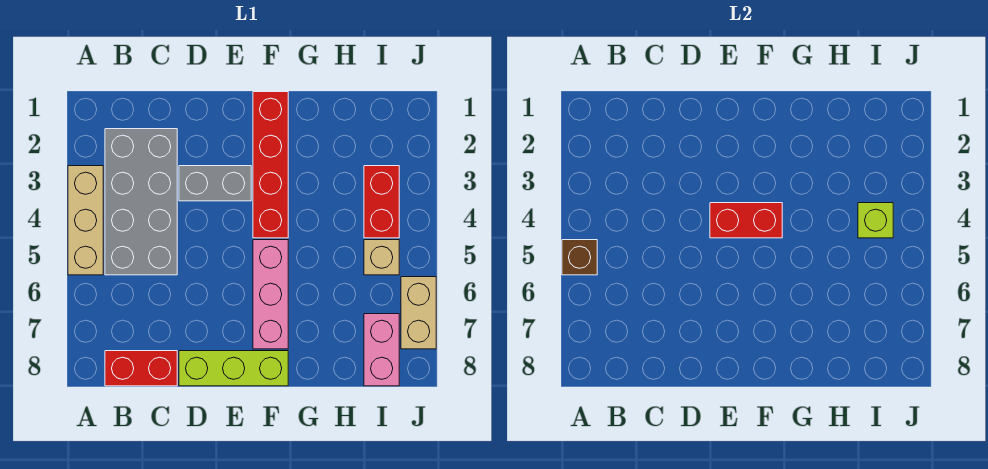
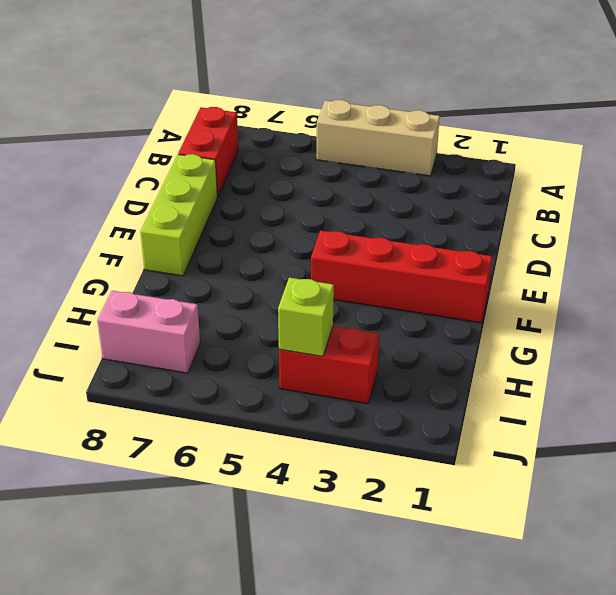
none -> grey 2x4 brick [105,129,177,275]
none -> grey 1x2 brick [179,166,251,201]
none -> pink 1x3 brick [253,240,288,349]

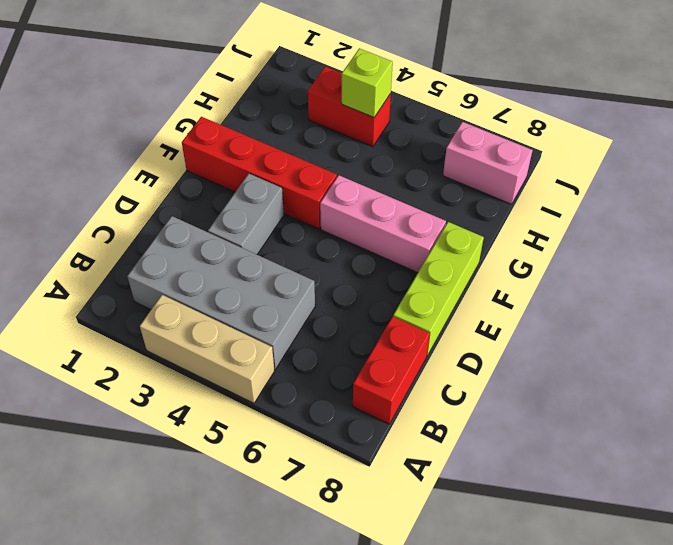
none -> tan 1x1 brick [364,240,399,275]
none -> tan 1x2 brick [401,277,436,349]
none -> brown 1x1 brick [562,240,597,275]

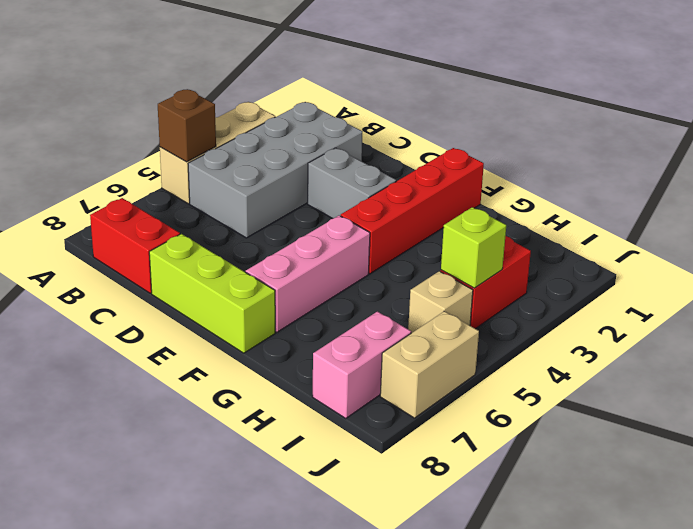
none -> red 1x2 brick [710,203,782,238]

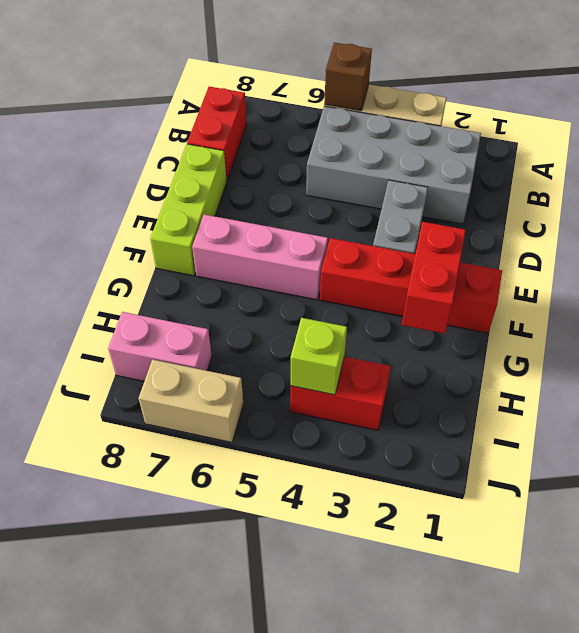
red 1x2 brick [402,222,466,333] -> red 1x2 brick moved to [710,203,782,238]
none -> tan 1x1 brick [364,240,399,275]

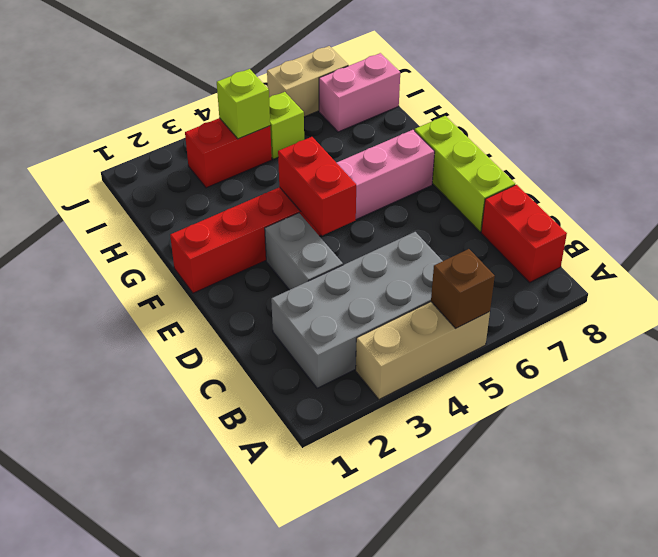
lime 1x1 brick [269,92,304,159] -> tan 1x1 brick [364,240,399,275]

